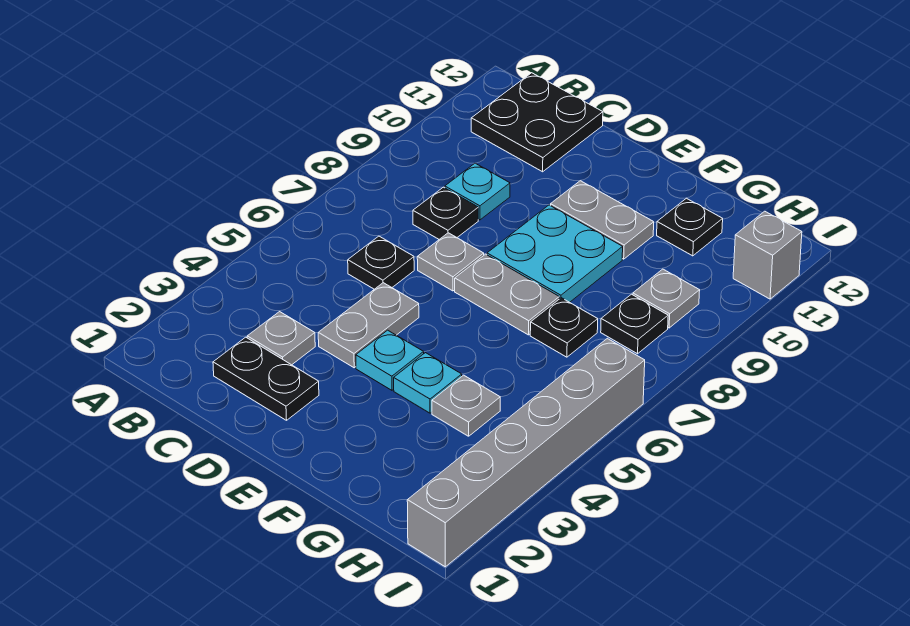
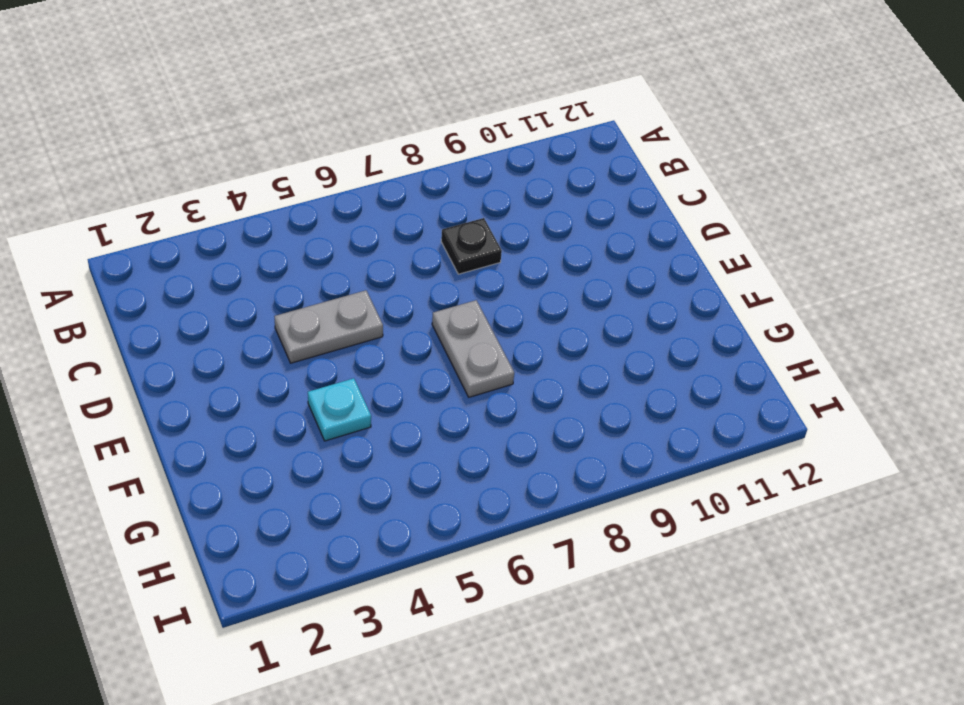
none -> black 2x2 plate [471,73,603,172]
none -> black 1x2 plate [213,337,319,420]
none -> grey 1x1 plate [247,312,315,365]

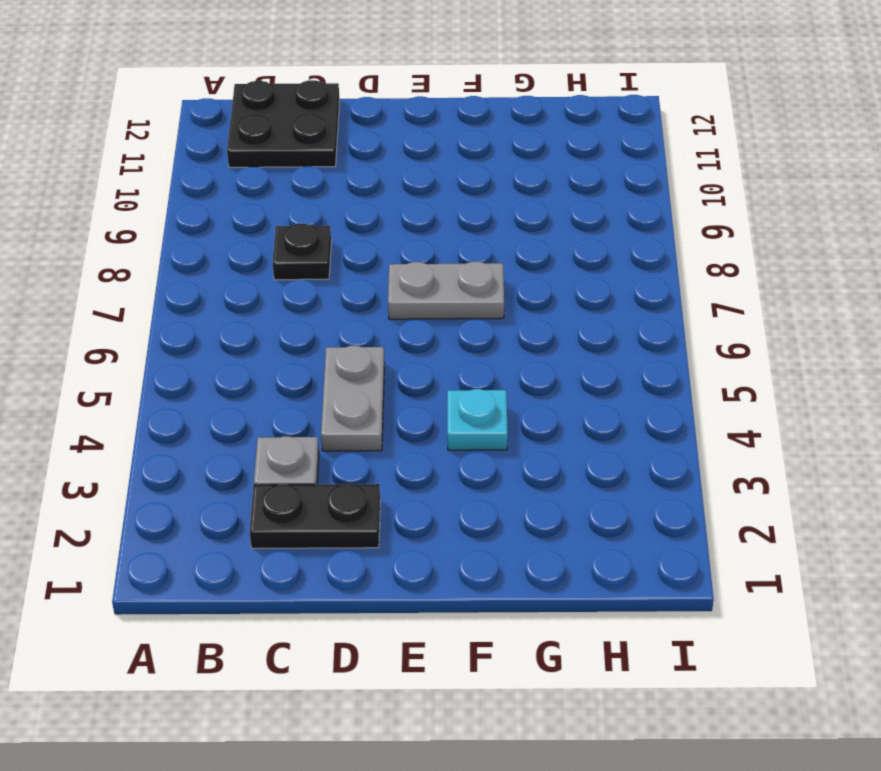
none -> black 1x1 plate [348,236,414,289]
none -> cyan 1x1 plate [445,163,510,220]
none -> grey 1x1 plate [417,233,484,291]

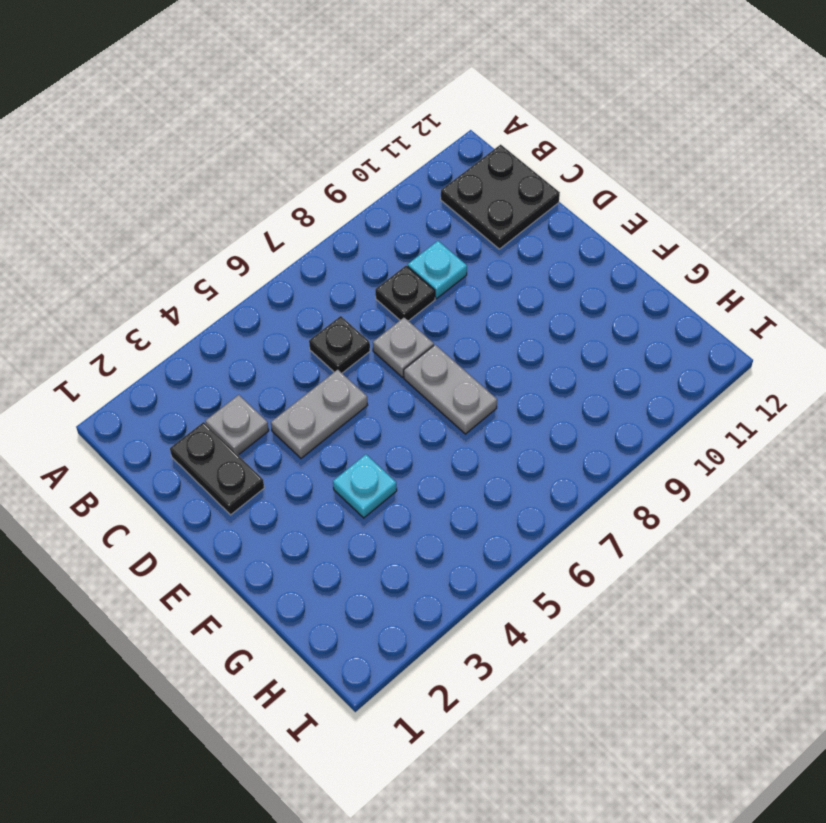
none -> cyan 1x1 plate [356,330,424,390]
none -> cyan 2x2 plate [487,205,623,302]
none -> grey 1x2 plate [551,181,654,259]

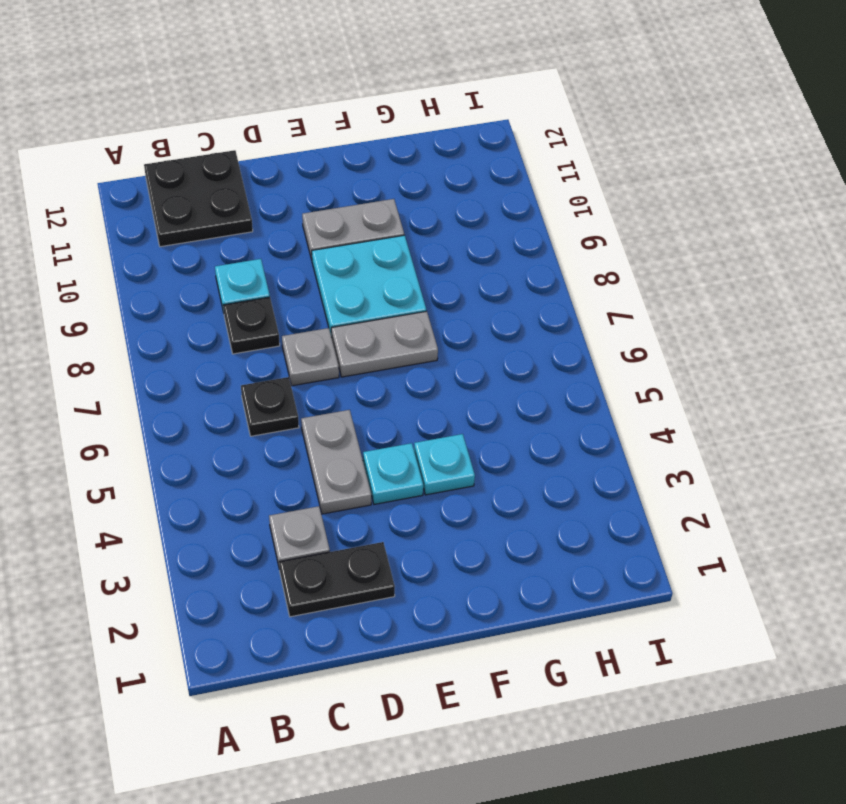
none -> grey 1x1 plate [432,375,500,436]
none -> black 1x1 plate [530,298,598,357]
none -> black 1x1 plate [657,198,723,256]

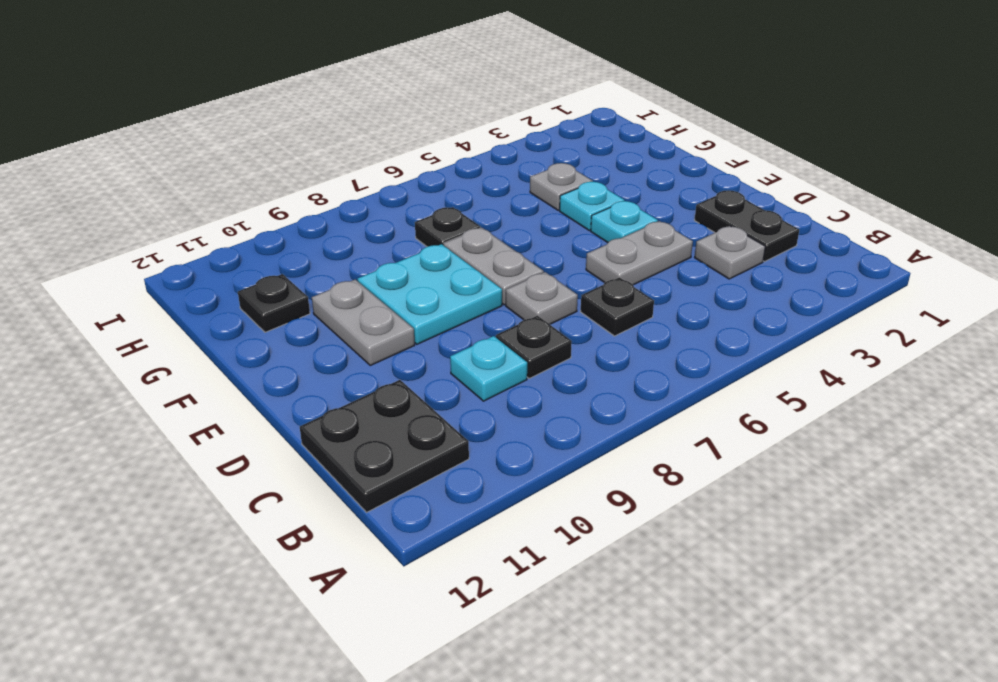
none -> black 1x1 plate [601,294,668,354]
none -> grey 1x1 plate [633,269,700,328]
none -> grey 1x6 brick [407,338,645,567]

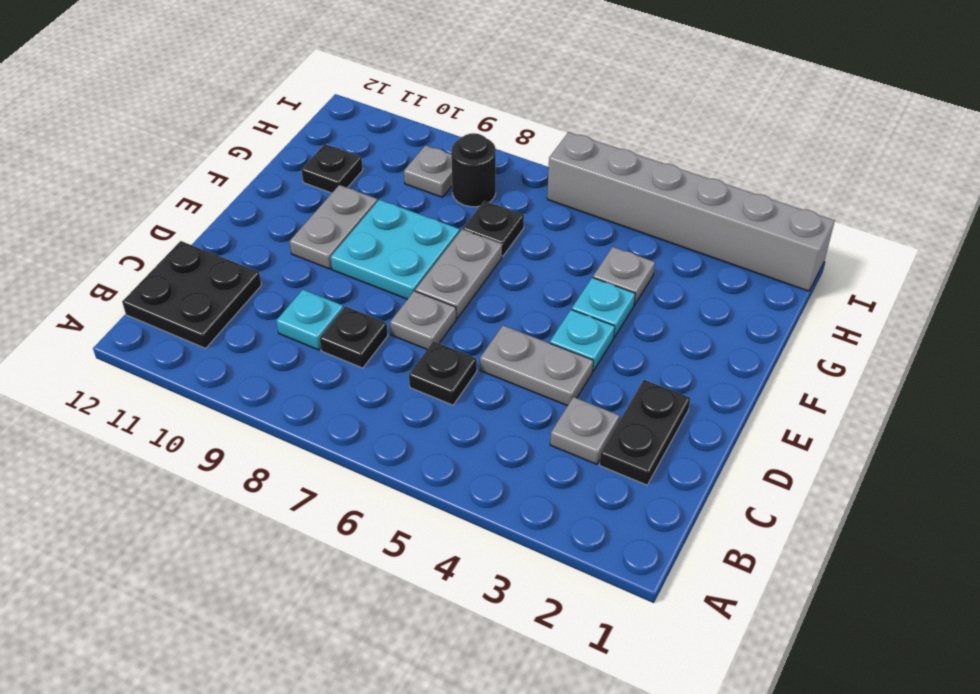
black 1x1 round brick [451,133,496,207] -> black 1x1 plate [601,294,668,354]
none -> grey 1x1 brick [733,211,802,299]

